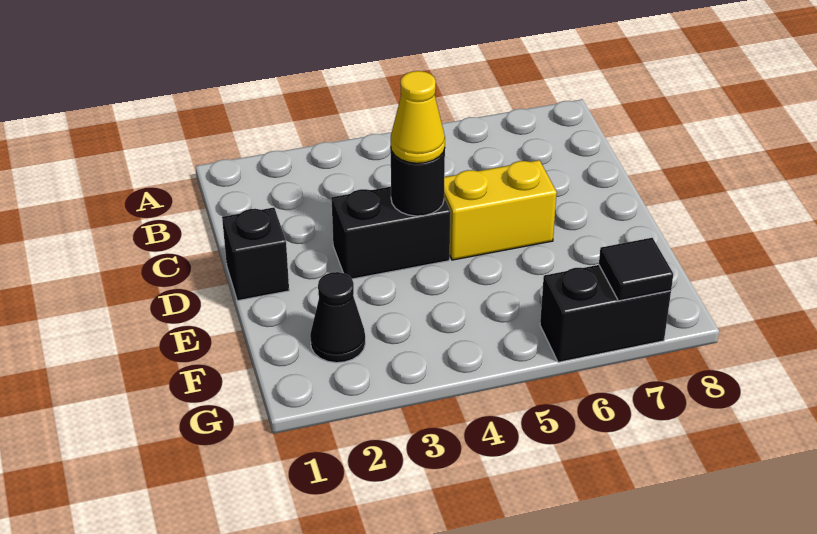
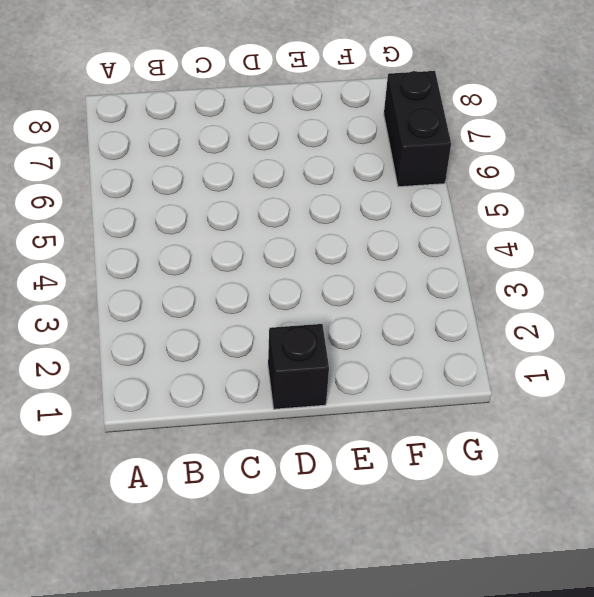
none -> black 1x2 brick [331,187,451,279]
none -> yellow 1x2 brick [444,160,557,260]

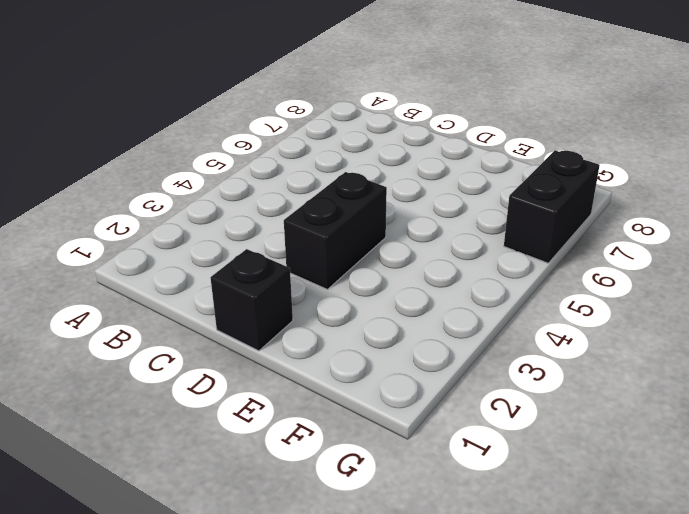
none -> yellow 1x2 brick [444,160,557,260]
none -> black 1x1 cone [310,272,365,363]

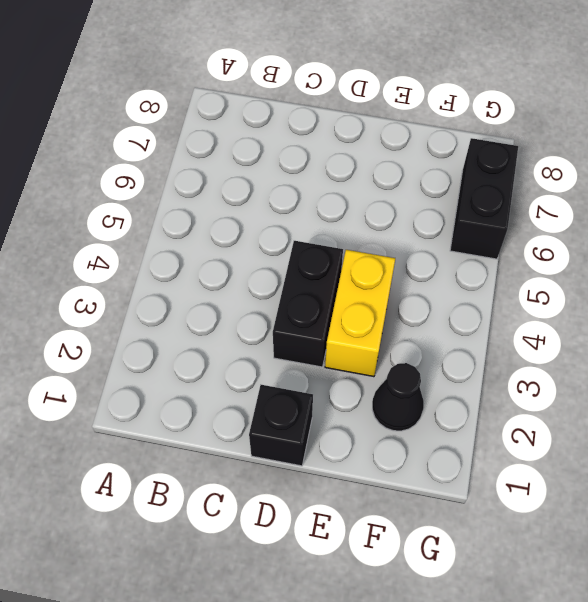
yellow 1x2 brick [325,250,395,377] -> yellow 1x2 brick moved to [444,160,557,260]
none -> black 1x1 round brick [391,149,445,216]
none -> black 1x1 tile [599,238,673,301]

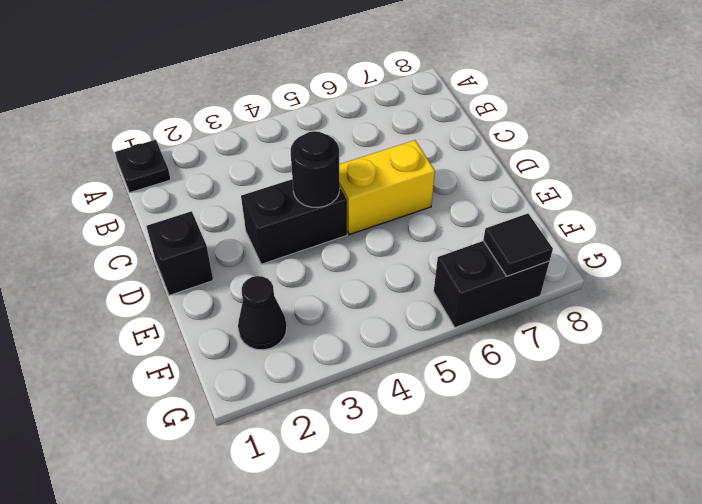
black 1x1 plate [115,140,171,193] -> none
none -> yellow 1x1 cone [391,71,445,163]

